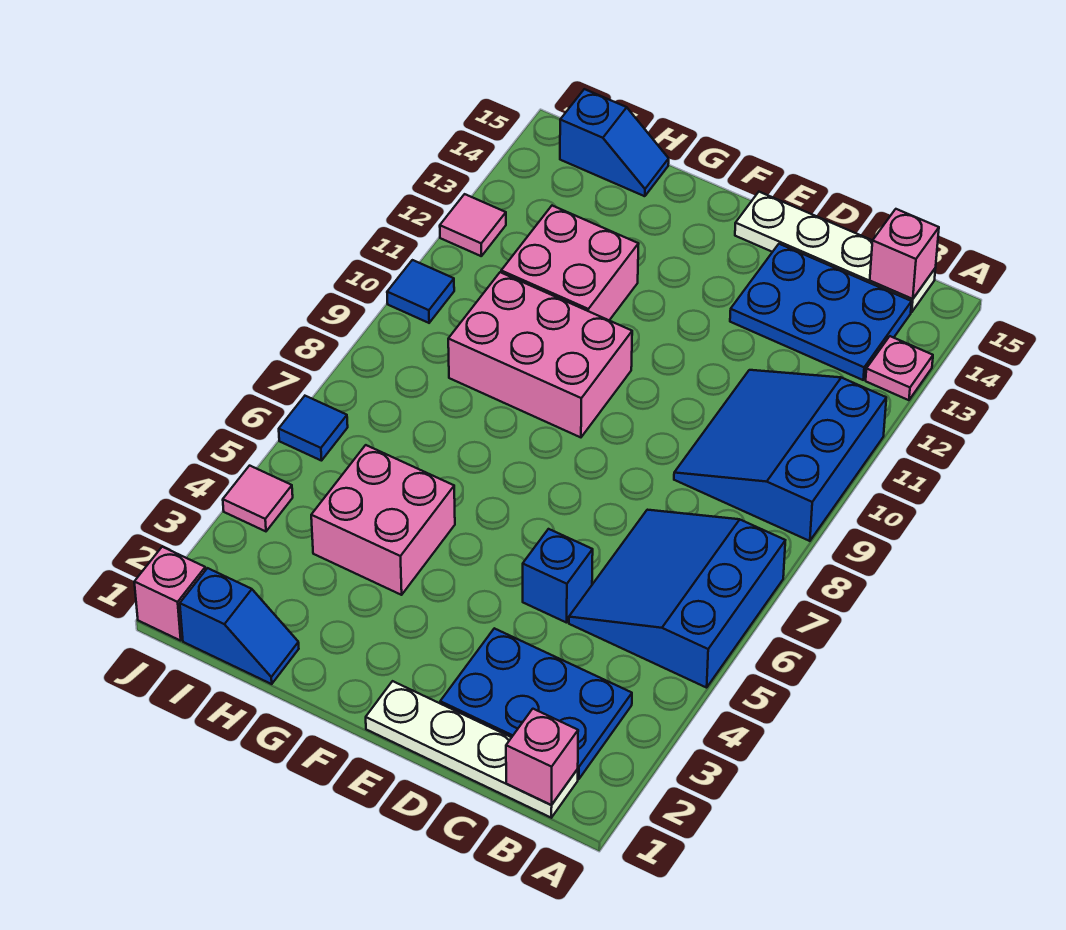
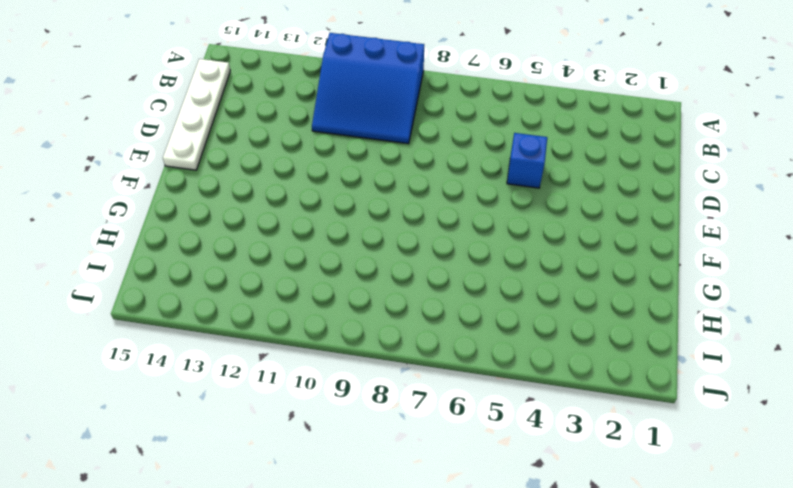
none -> blue 3x3 slope [569,510,785,688]
none -> pink 1x1 plate [866,336,933,400]
none -> white 1x4 plate [366,681,578,818]

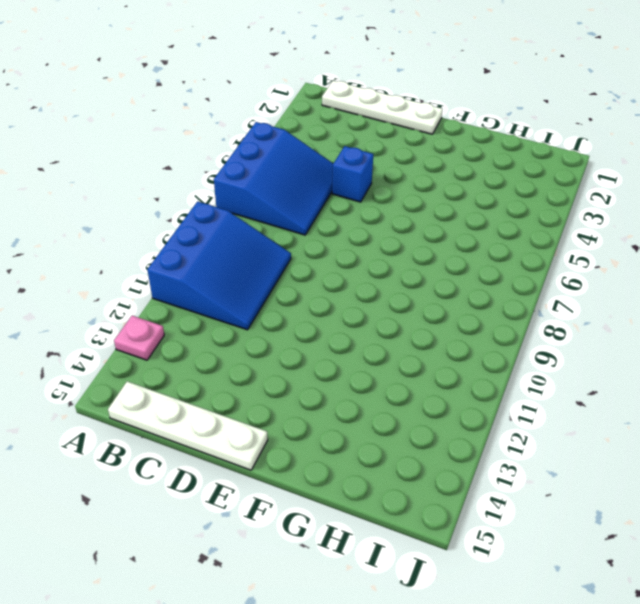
none -> blue 2x3 plate [440,628,632,779]
none -> blue 2x3 plate [730,244,912,380]
none -> pink 2x3 brick [448,272,632,437]

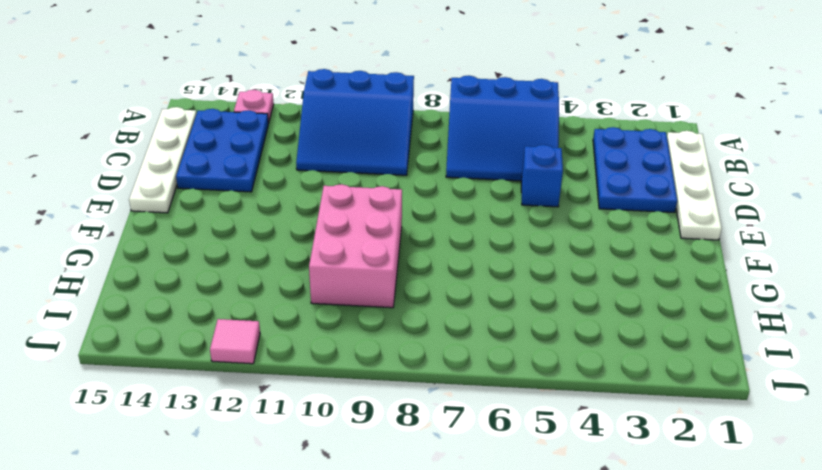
none -> pink 2x2 brick [311,445,455,595]
none -> pink 2x2 brick [501,206,638,320]
none -> blue 1x2 slope [180,568,299,684]

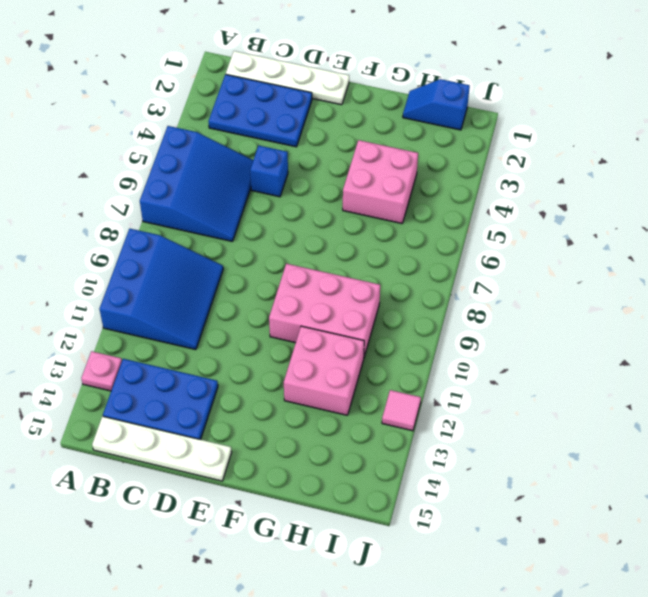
none -> blue 1x2 slope [560,89,669,196]
none -> pink 1x1 brick [134,547,205,641]
none -> pink 1x1 tile [223,466,293,531]

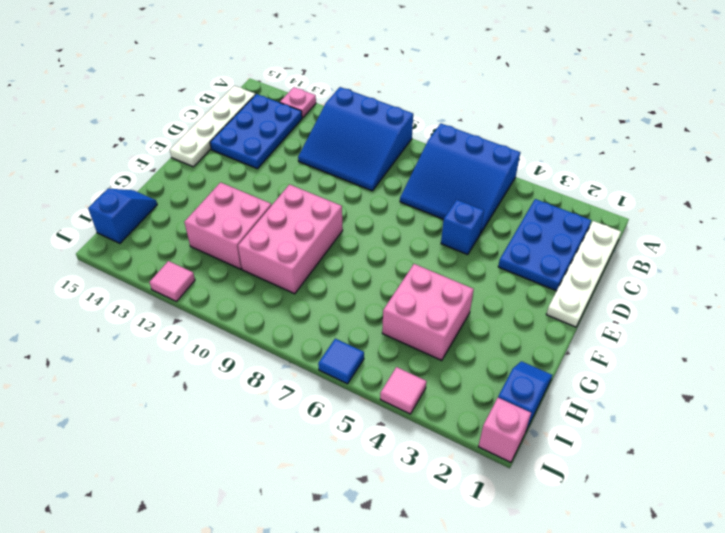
none -> blue 1x1 tile [387,260,454,323]
none -> pink 1x1 brick [506,709,578,805]
none -> pink 1x1 brick [870,209,939,299]

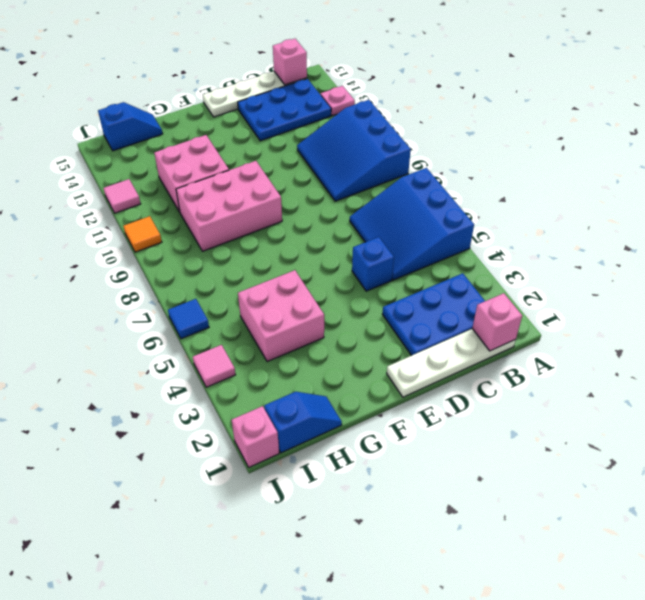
orange 1x1 tile [124,216,162,252] -> blue 1x1 tile [387,260,454,323]

